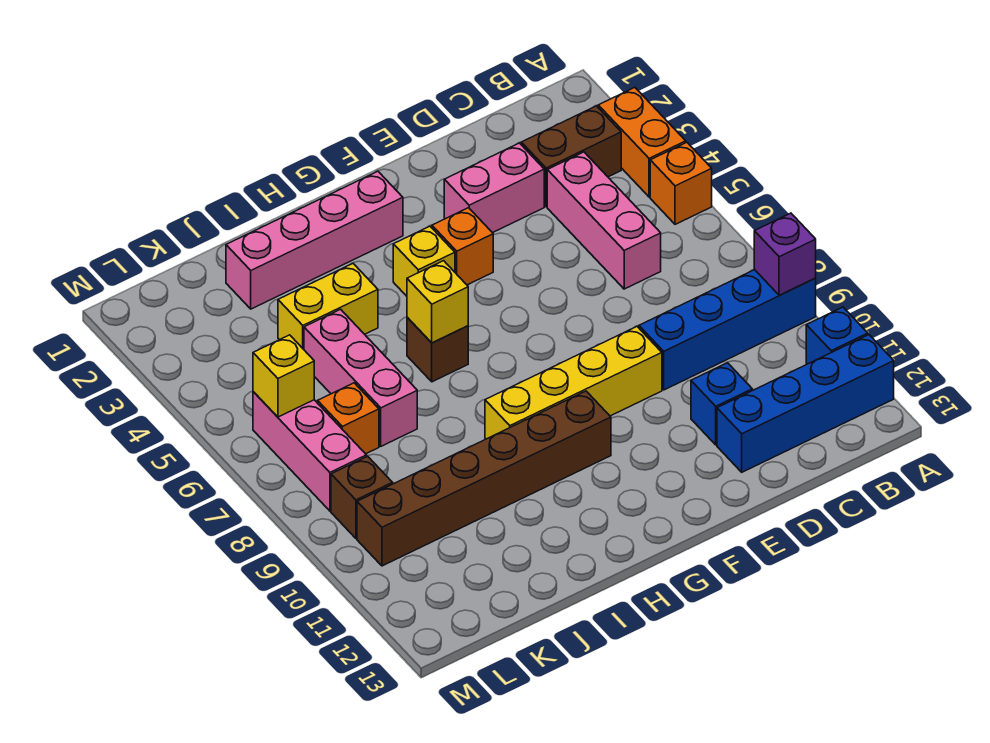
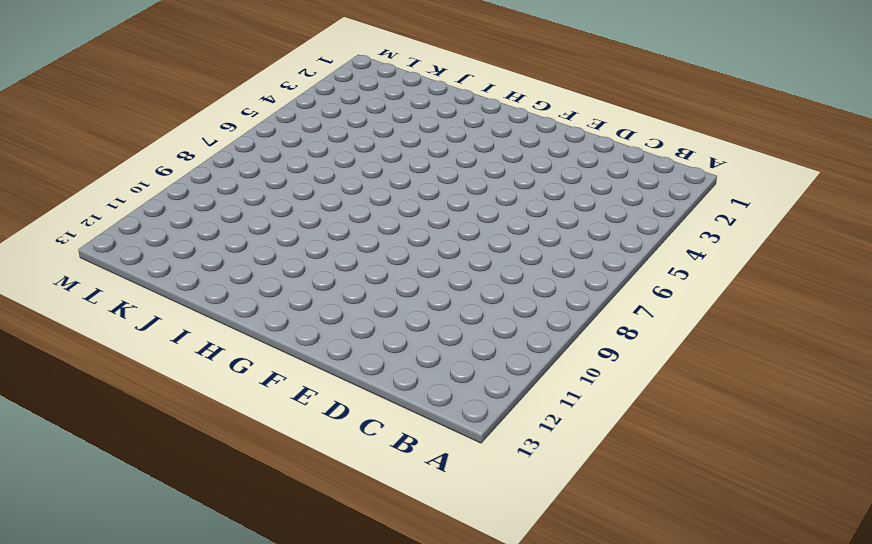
none -> orange 1x2 brick [598,88,686,197]
none -> orange 1x1 brick [650,142,712,224]
none -> blue 1x4 brick [639,270,816,390]

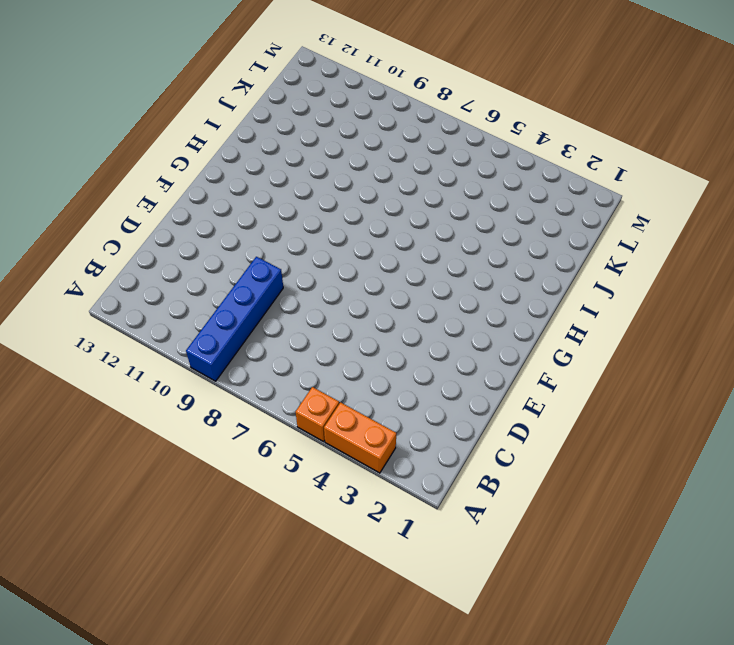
none -> blue 1x1 brick [806,307,868,364]
none -> blue 1x4 brick [717,335,894,472]
none -> brown 1x2 brick [521,106,621,207]

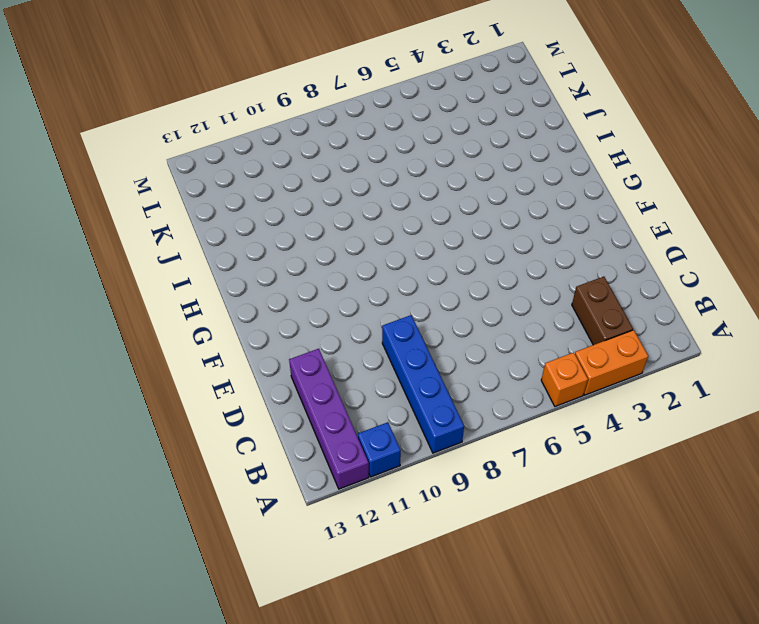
purple 1x4 brick [289,349,369,489] -> blue 1x4 brick [717,335,894,472]
none -> pink 1x3 brick [547,152,661,289]
none -> pink 1x2 brick [444,143,544,233]
none -> blue 1x1 brick [691,363,752,445]

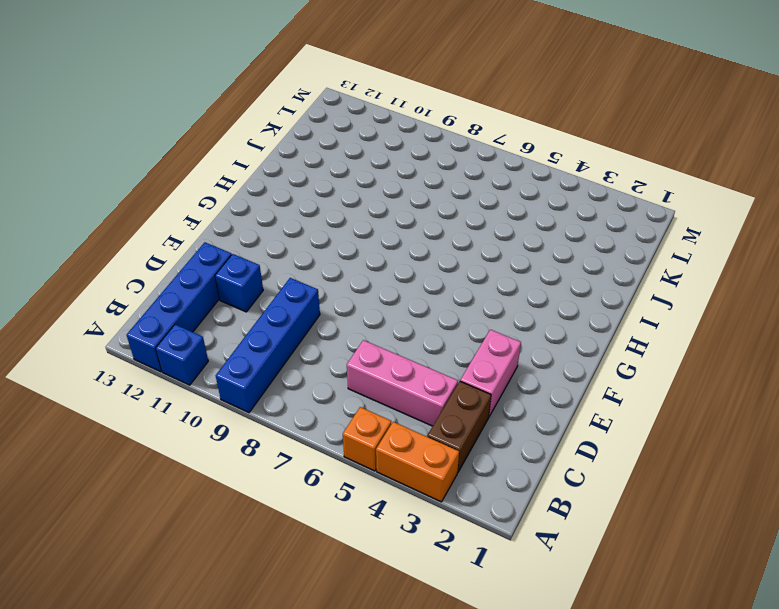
none -> yellow 1x4 brick [485,327,662,439]
none -> orange 1x1 brick [432,208,493,285]
none -> pink 1x4 brick [226,171,403,309]

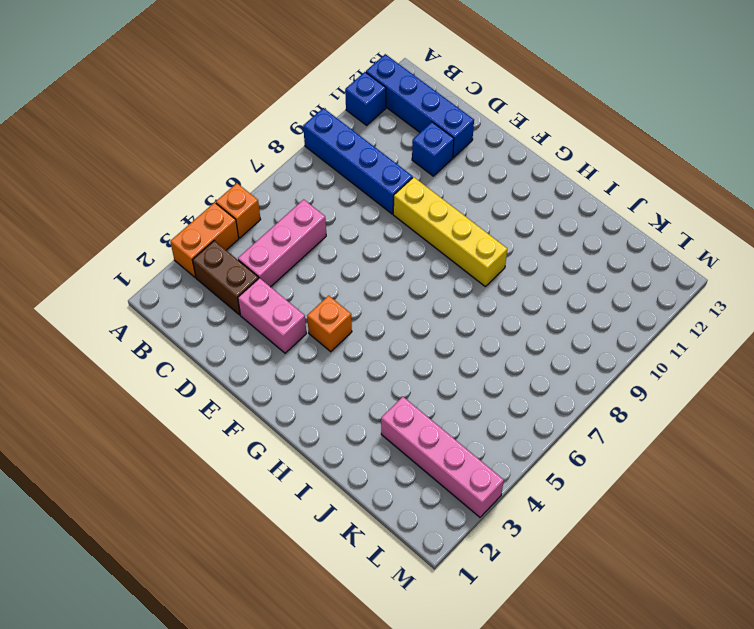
pink 1x4 brick [381,397,504,517] -> pink 1x4 brick moved to [226,171,403,309]
none -> yellow 1x1 brick [393,226,455,296]
none -> brown 1x6 brick [357,391,611,566]
none -> brown 1x1 brick [407,318,468,382]

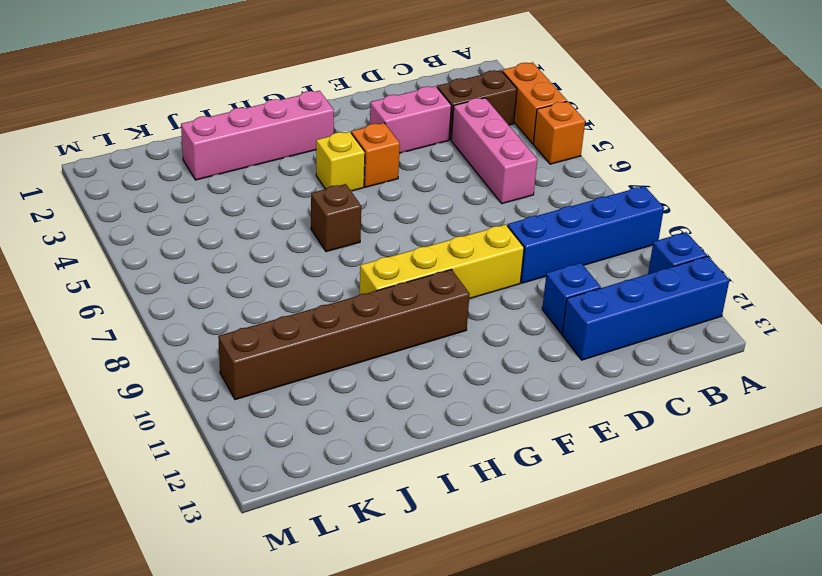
none -> yellow 1x2 brick [278,264,378,349]
none -> pink 1x3 brick [304,309,417,446]
none -> orange 1x1 brick [318,383,379,454]

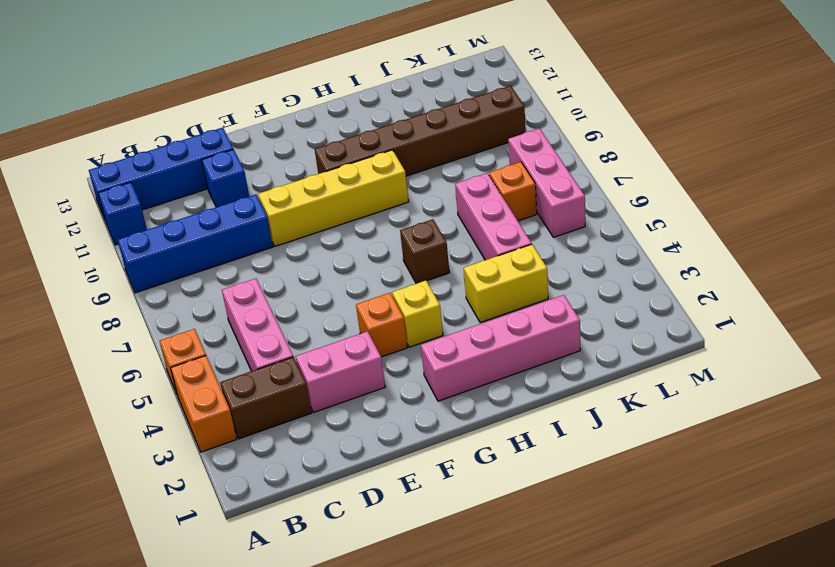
none -> brown 1x1 brick [331,456,393,538]
none -> purple 1x1 brick [754,213,816,295]
none -> yellow 1x1 brick [407,261,468,343]

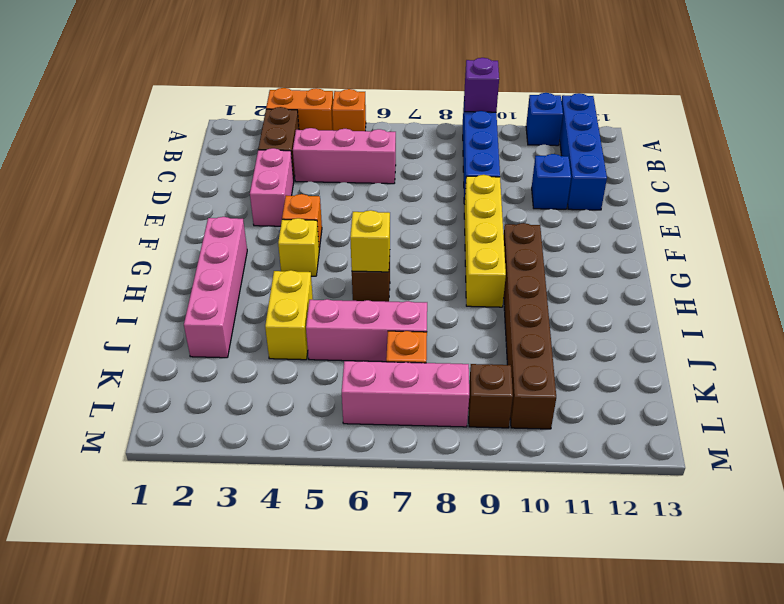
none -> yellow 1x1 brick [253,335,314,417]

